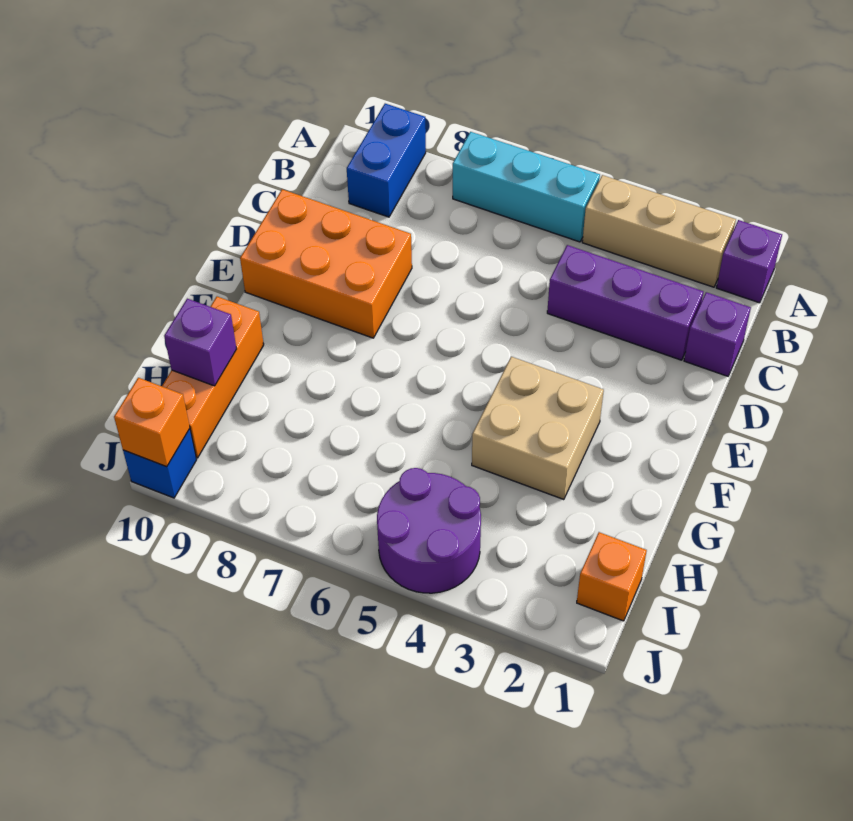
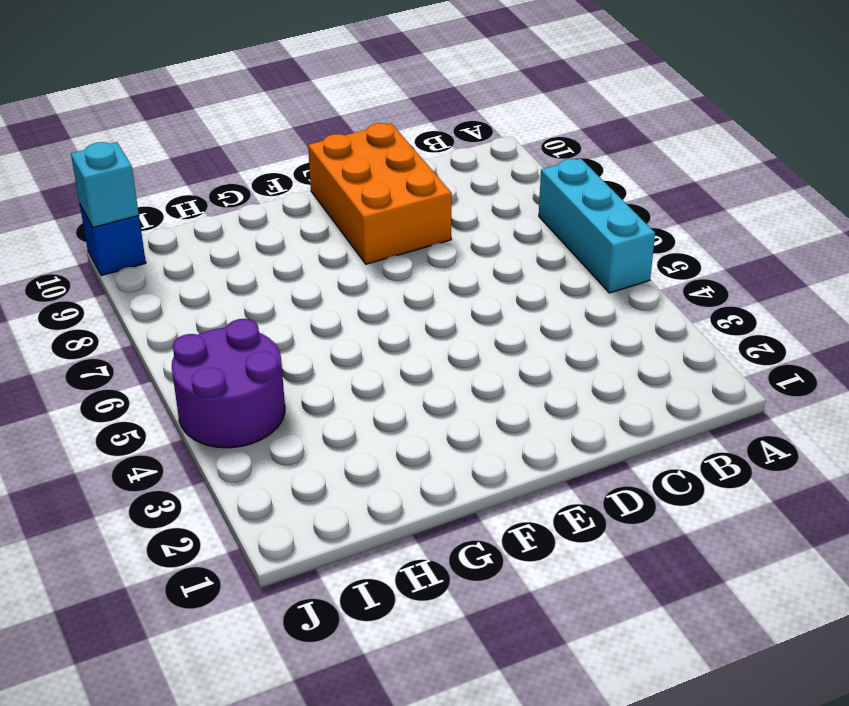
cyan 1x1 brick [71,142,139,227] -> orange 1x1 brick [114,378,190,467]
none -> purple 1x1 brick [716,220,782,303]
none -> tan 1x3 brick [582,175,736,287]
none -> blue 1x2 brick [347,104,426,217]

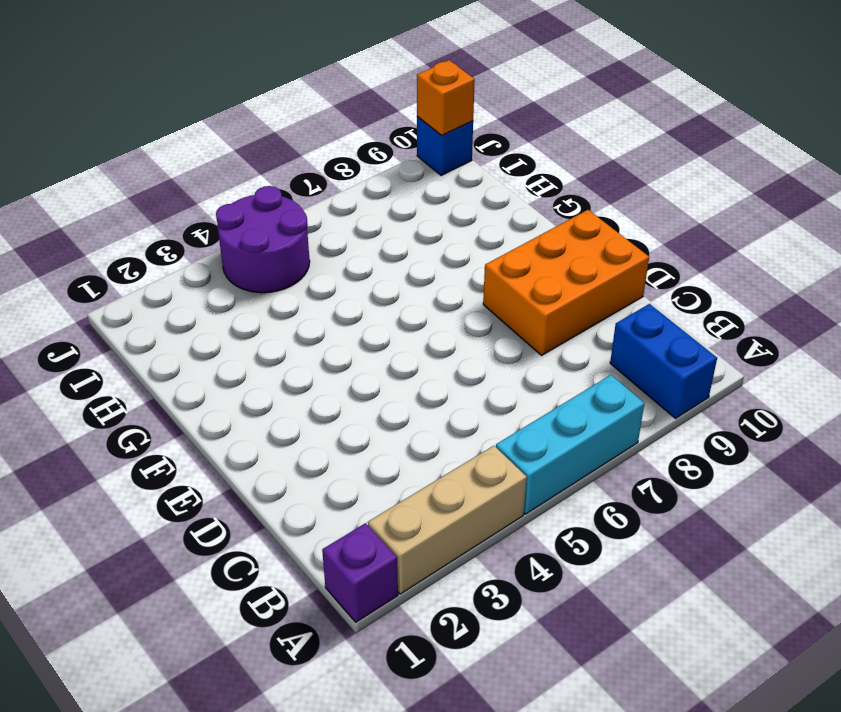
none -> purple 1x1 brick [684,292,751,376]
none -> purple 1x3 brick [547,245,703,360]
none -> tan 2x2 brick [472,357,604,500]

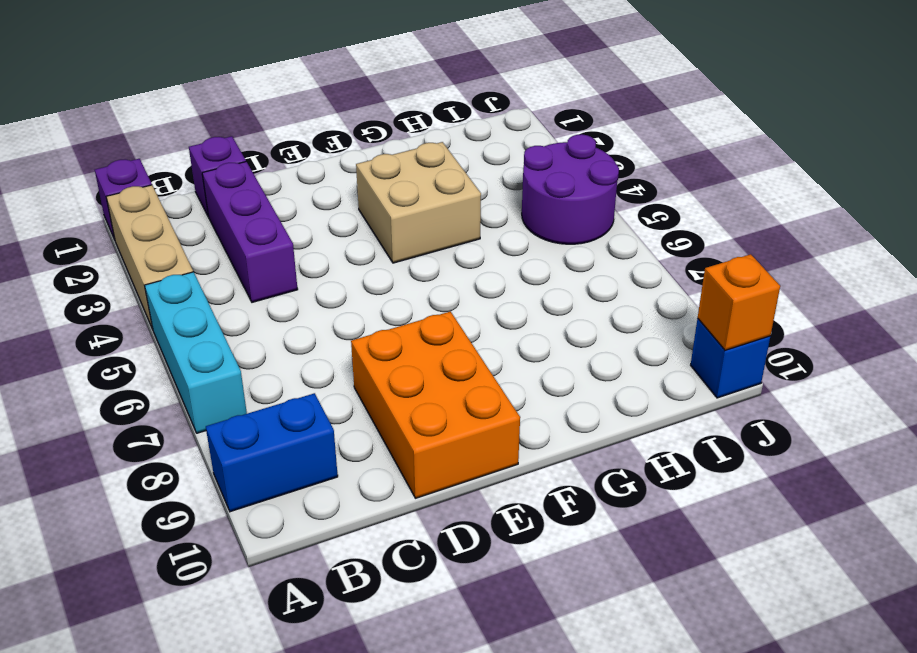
none -> orange 1x3 brick [162,297,264,458]
none -> orange 1x1 brick [577,532,647,621]
none -> purple 1x1 brick [164,299,236,386]

